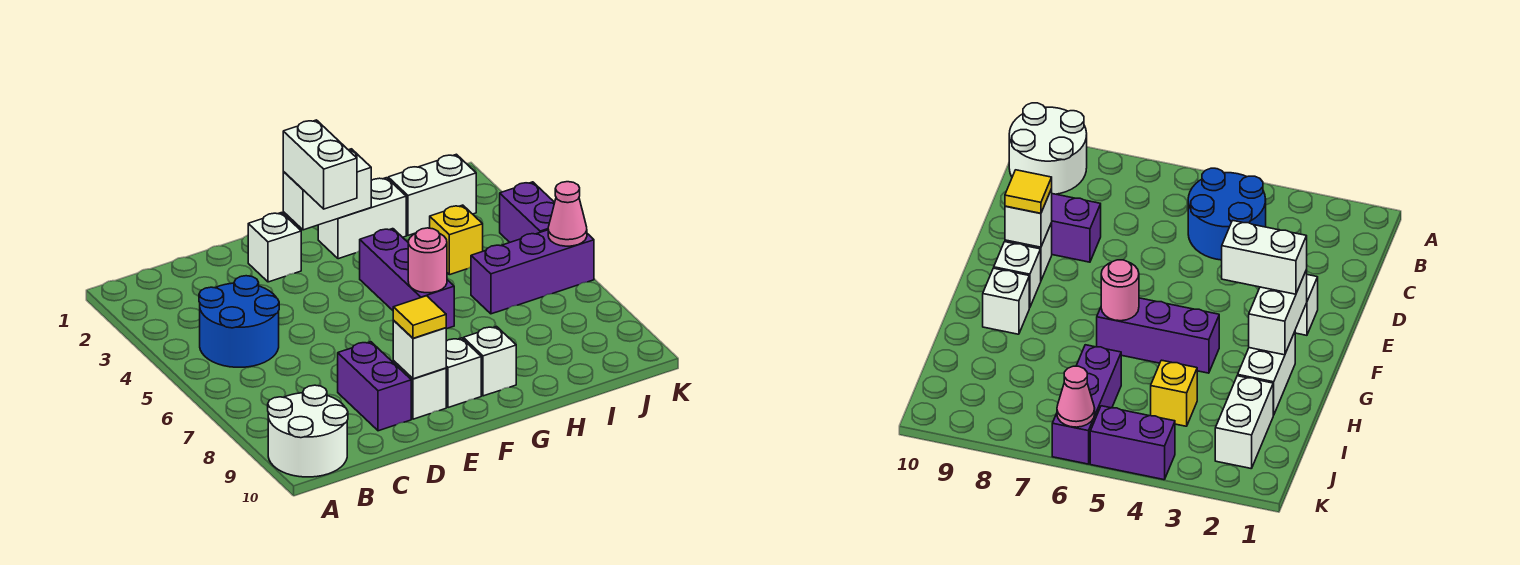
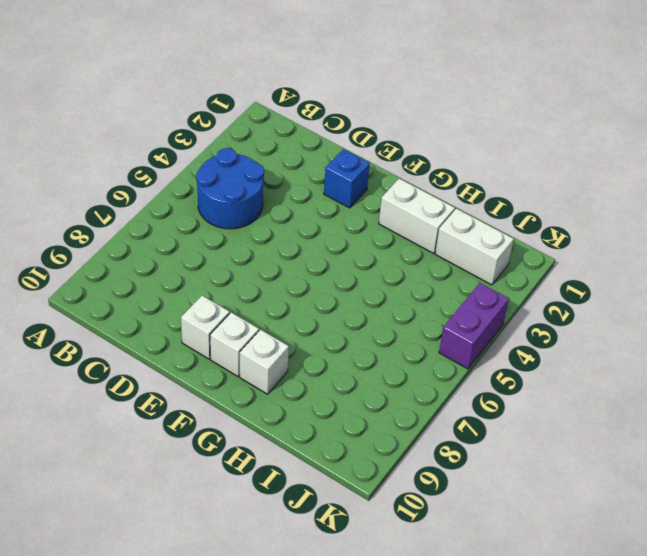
blue 1x1 brick [324,149,370,208] -> white 1x1 brick [248,213,301,282]
none -> white 2x2 round brick [268,385,348,477]
none -> purple 1x2 brick [338,342,411,431]
none -> purple 1x3 brick [360,229,454,329]

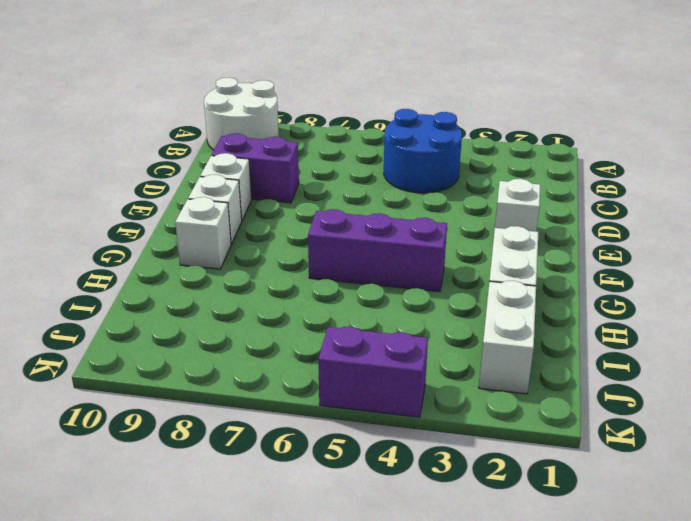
none -> yellow 1x1 brick [430,205,483,275]
none -> purple 1x3 brick [471,230,594,314]
none -> white 1x1 brick [393,320,446,379]

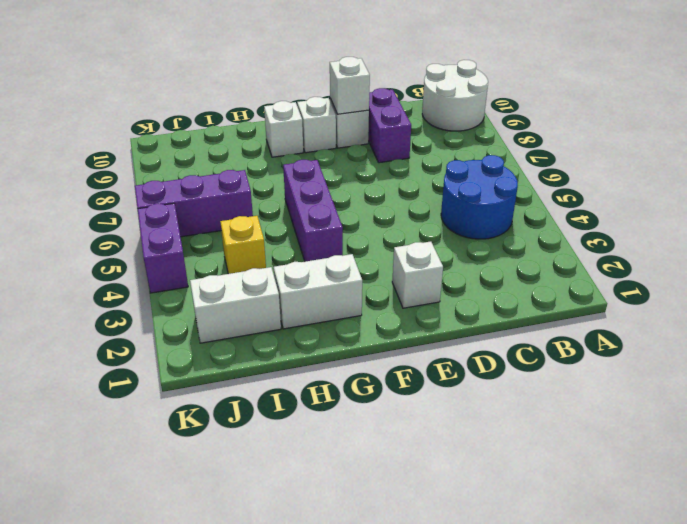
none -> white 1x2 brick [283,149,371,230]
none -> pink 1x1 round brick [408,228,447,293]
none -> pink 1x1 cone [548,182,587,246]

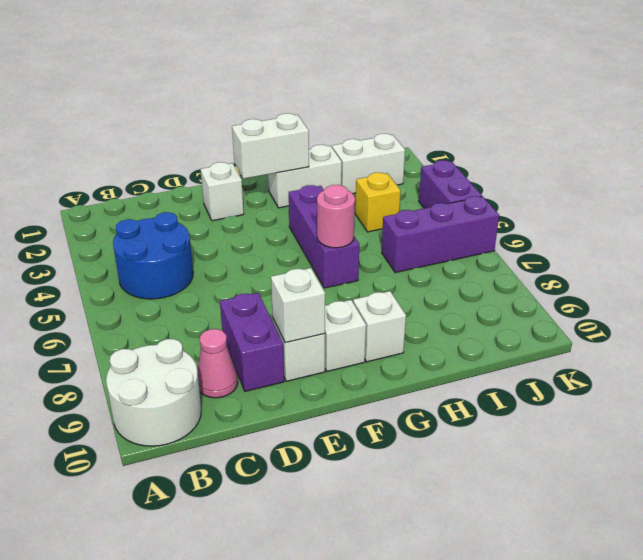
pink 1x1 cone [197,329,238,398] -> pink 1x1 cone moved to [548,182,587,246]
none -> yellow 1x1 tile [393,296,446,338]
none -> white 1x2 brick [283,120,357,209]

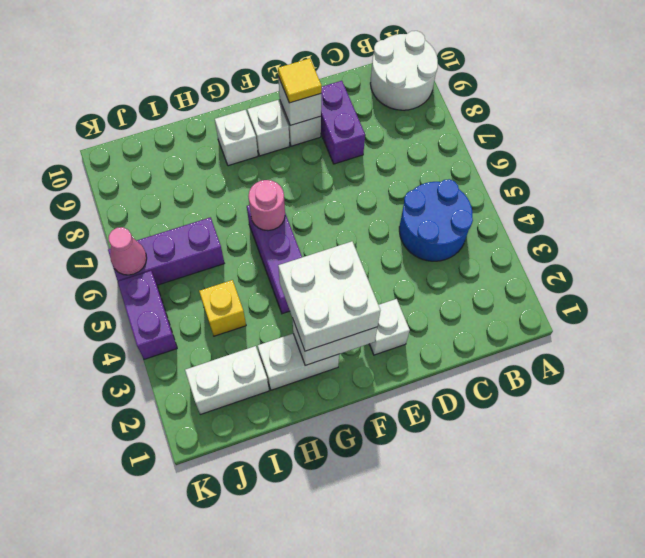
white 2x2 brick [278,241,380,351] -> white 1x2 brick [283,120,357,209]

